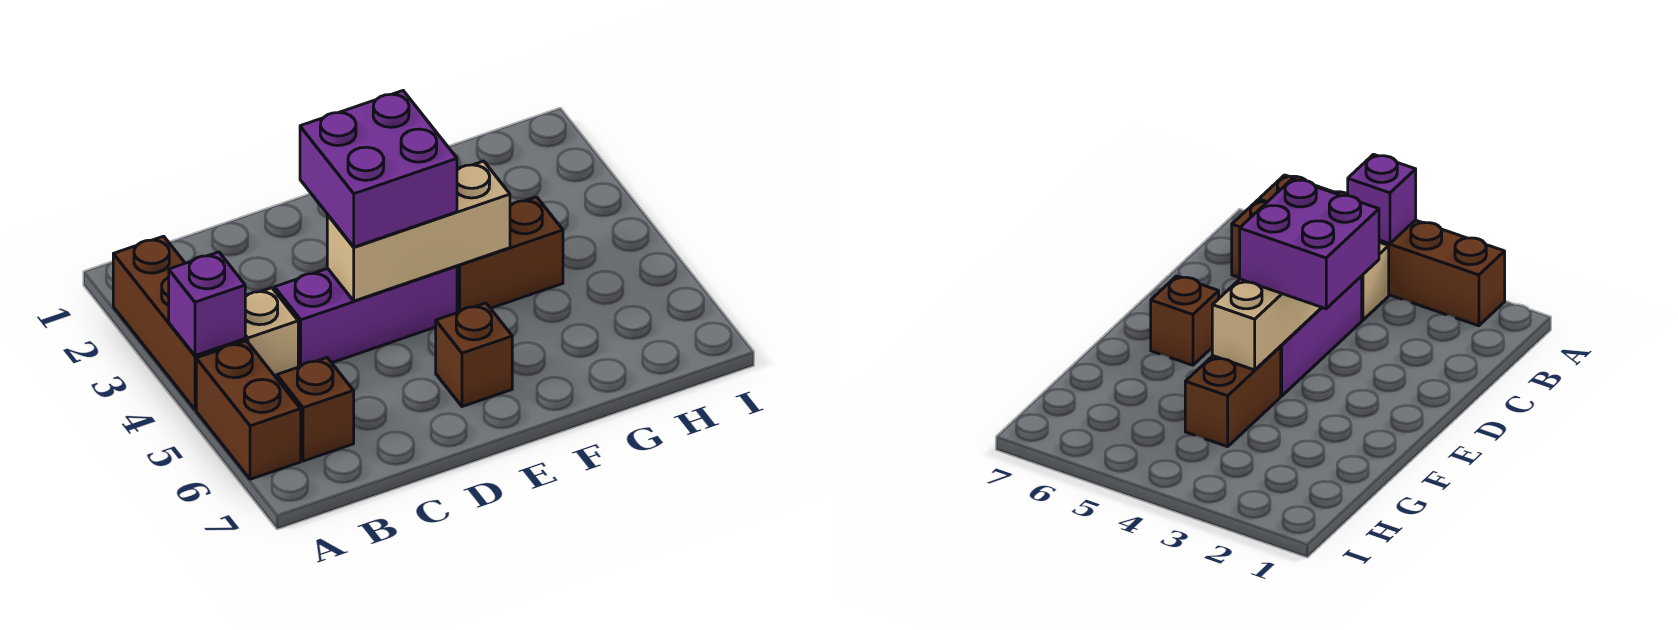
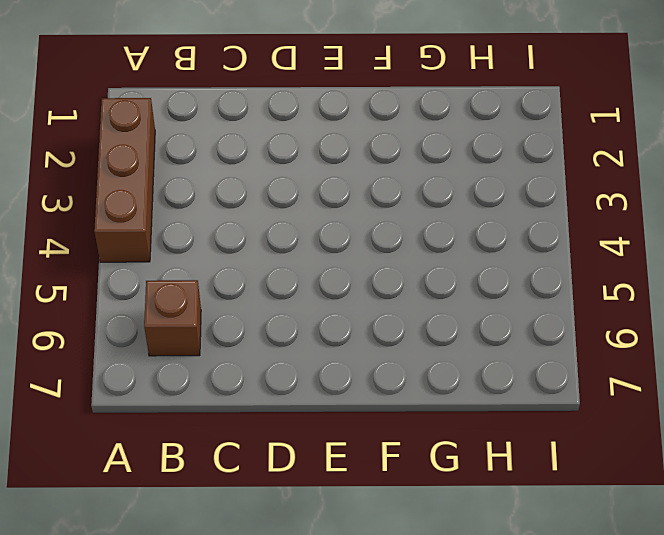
none -> brown 1x2 brick [196,341,301,479]
none -> tan 1x1 brick [245,288,298,378]

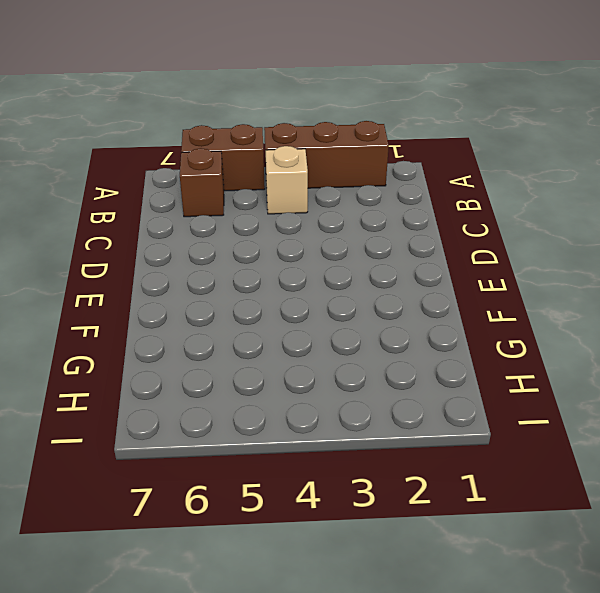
none -> purple 1x3 brick [275,266,457,367]
none -> brown 1x1 brick [436,303,512,407]

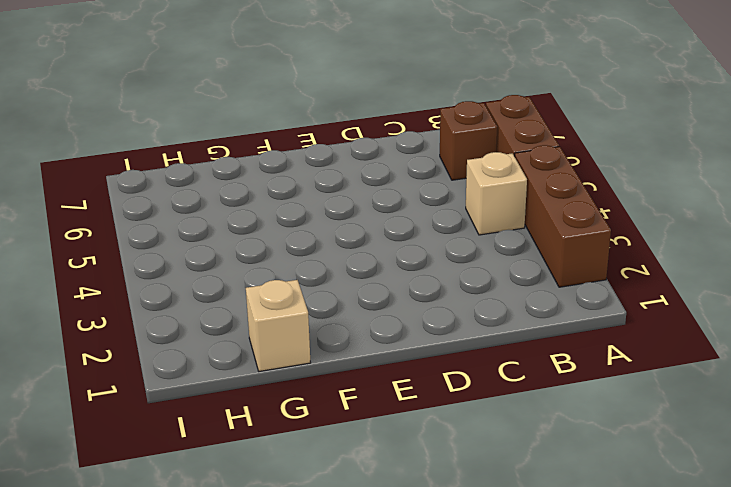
tan 1x1 brick [246,280,311,371] -> none
none -> purple 1x3 brick [275,266,457,367]
none -> brown 1x1 brick [436,303,512,407]

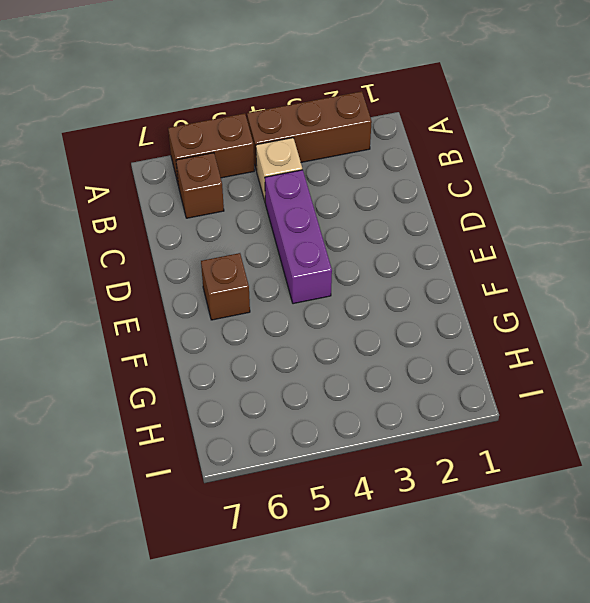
none -> brown 1x2 brick [457,197,563,313]
none -> purple 1x1 brick [169,252,245,356]

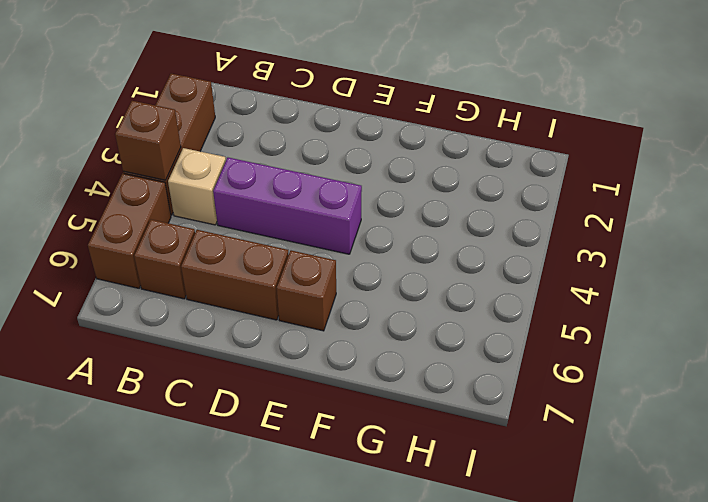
brown 1x1 brick [115,101,181,180] -> purple 1x1 brick [169,252,245,356]
brown 1x2 brick [181,230,289,320] -> brown 1x2 brick moved to [457,197,563,313]
none -> tan 1x3 brick [327,161,510,301]
none -> purple 2x2 brick [300,91,457,247]

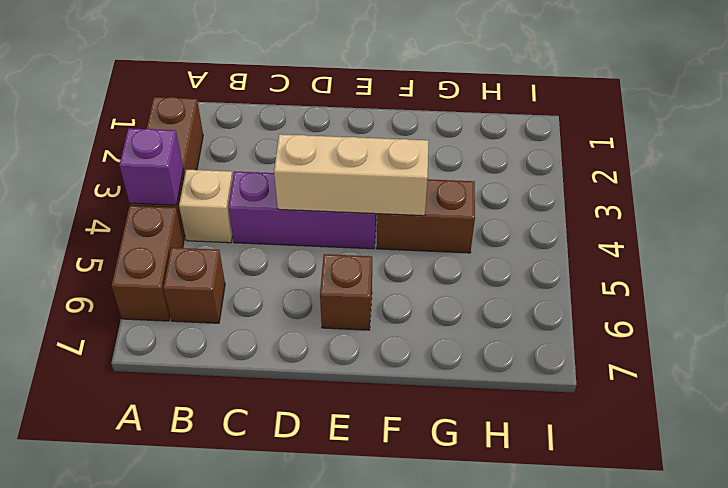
none -> purple 2x2 brick [300,91,457,247]

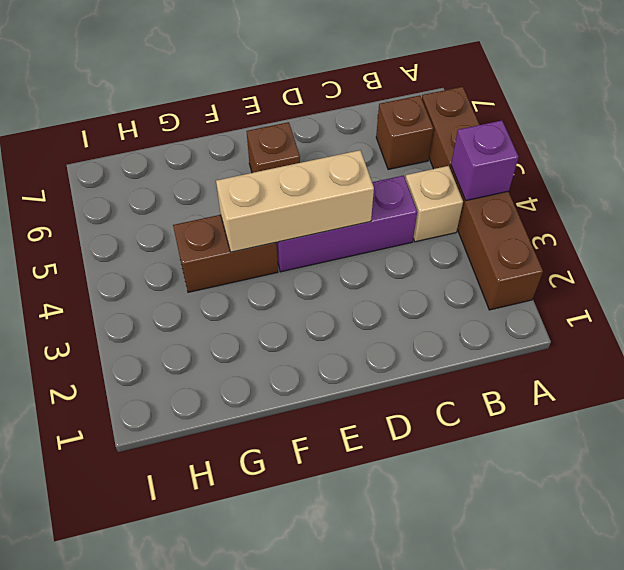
none -> purple 2x2 brick [300,91,457,247]

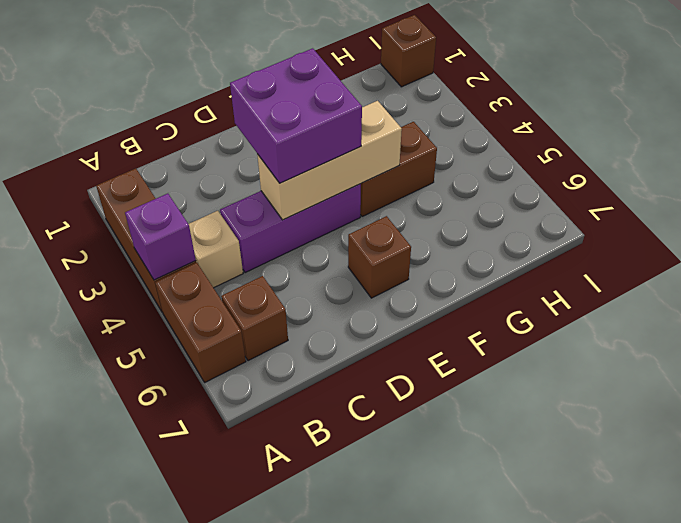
brown 1x1 brick [381,15,436,87] -> none

